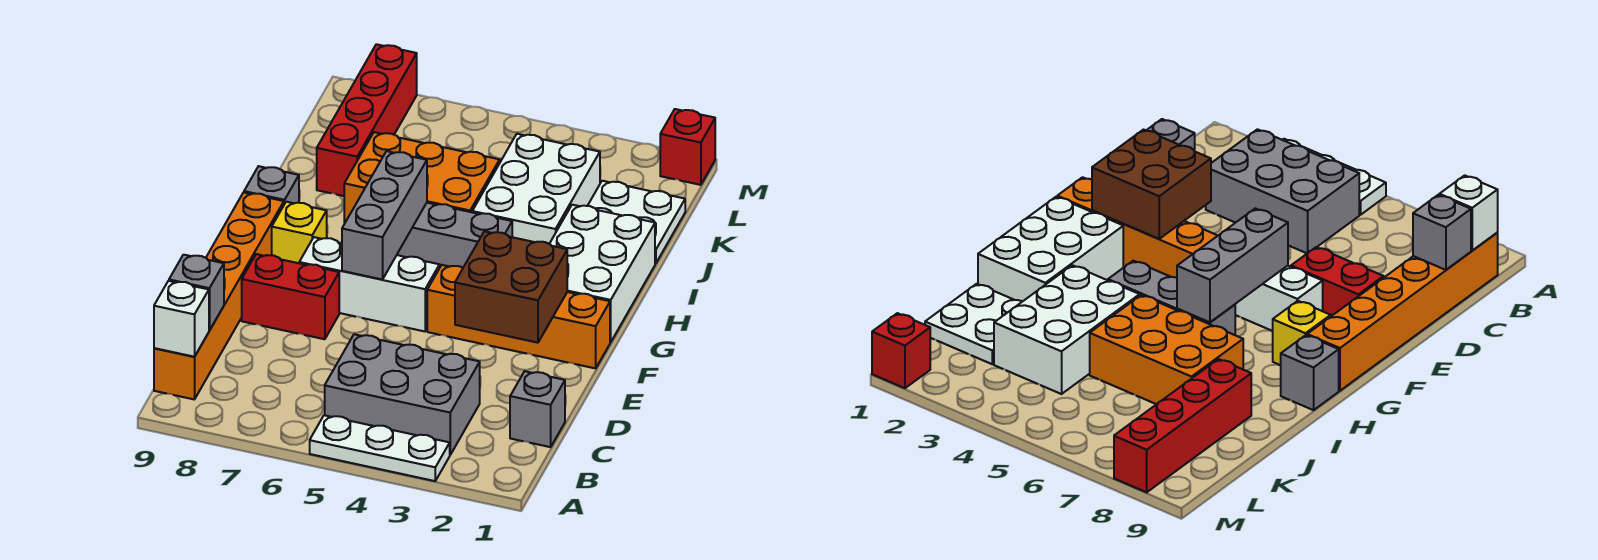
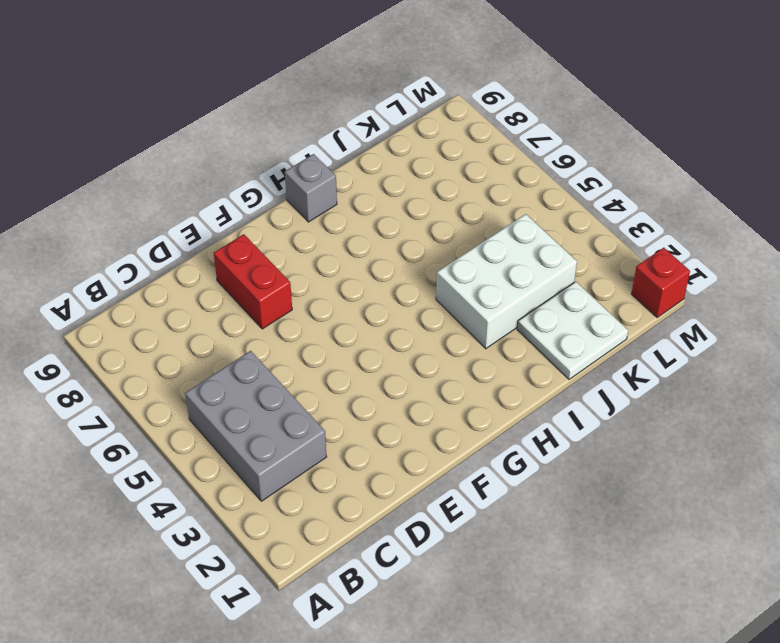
none -> white 1x3 plate [310,415,450,481]
none -> orange 1x6 brick [154,192,284,399]
none -> grey 1x1 brick [510,371,565,447]

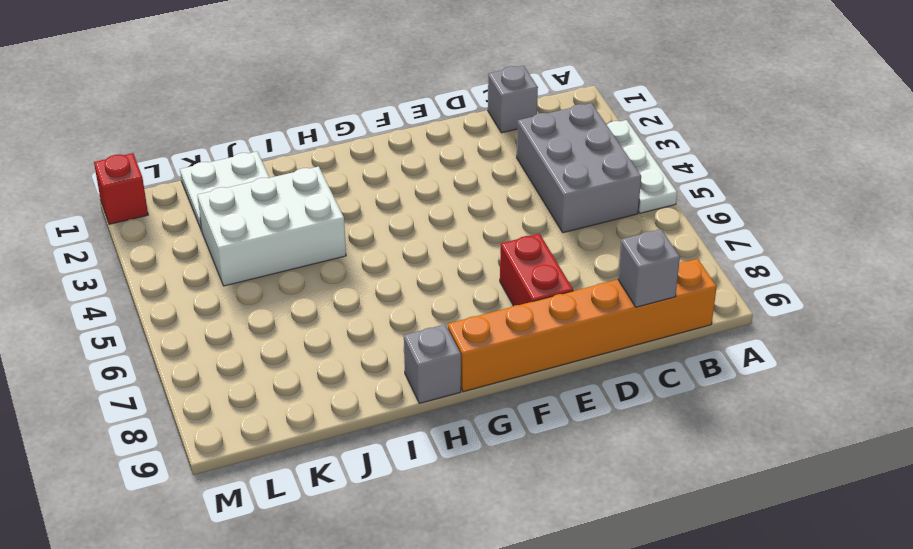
none -> orange 1x4 brick [427,265,610,368]
none -> white 1x3 brick [299,237,440,331]
none -> white 2x3 brick [550,205,655,342]

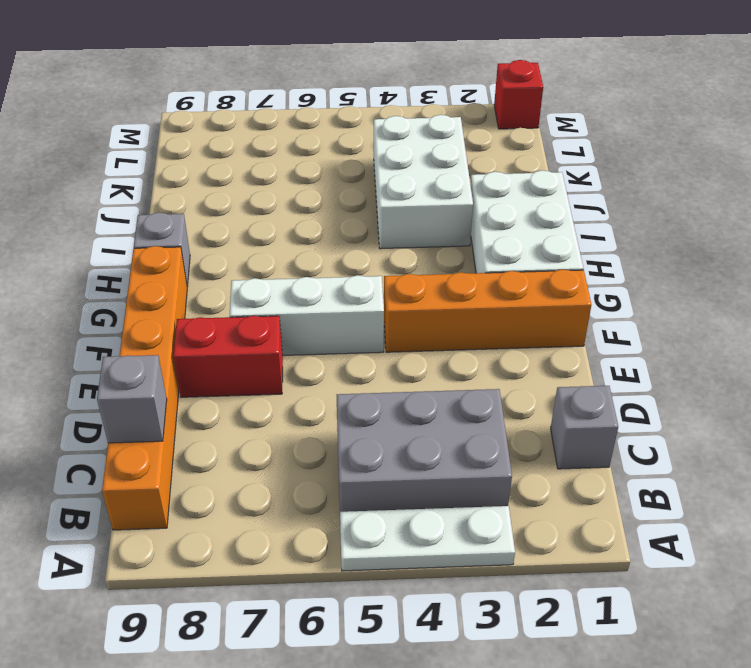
none -> yellow 1x1 brick [272,202,327,263]
none -> grey 1x3 brick [397,203,512,268]
none -> orange 2x3 brick [344,132,500,224]

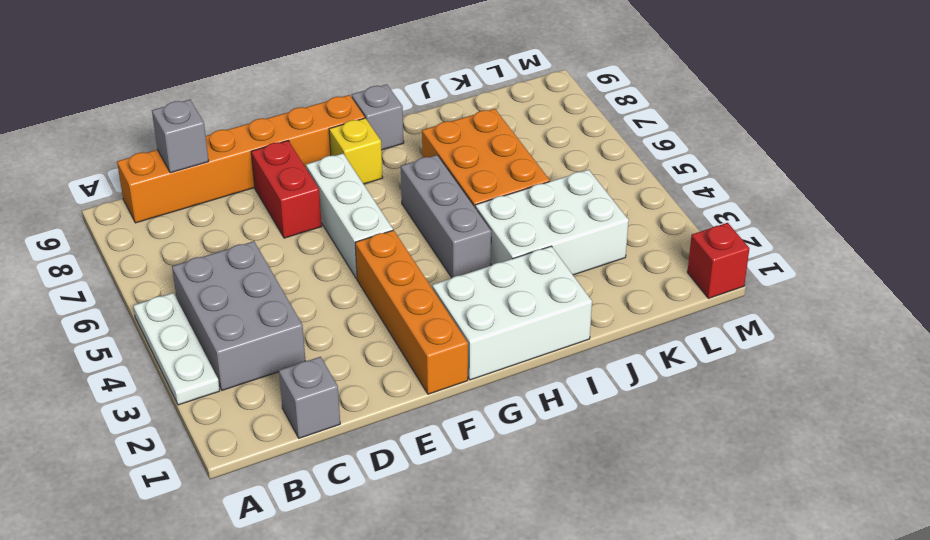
none -> white 2x2 plate [588,181,685,264]
none -> red 1x4 brick [317,44,417,196]
none -> white 1x1 brick [154,281,209,357]

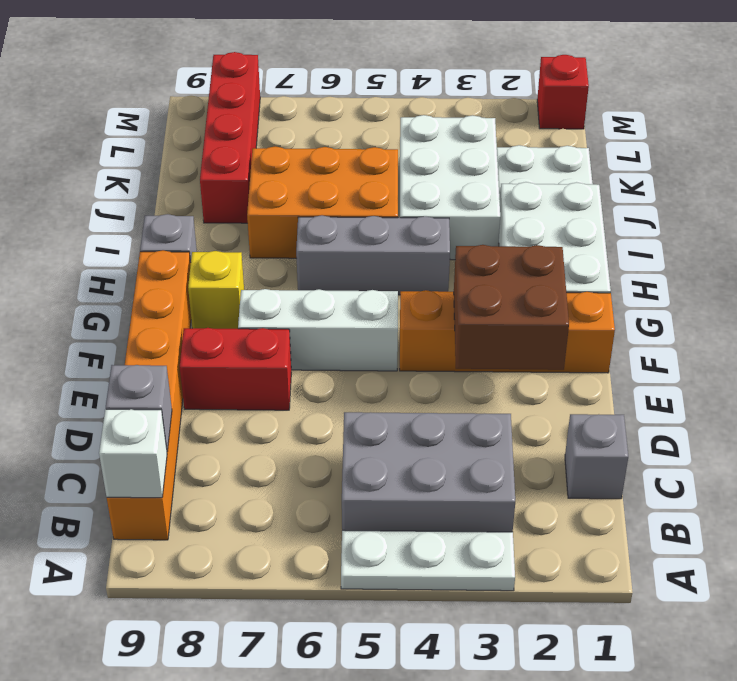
none -> grey 1x3 brick [342,151,427,279]

